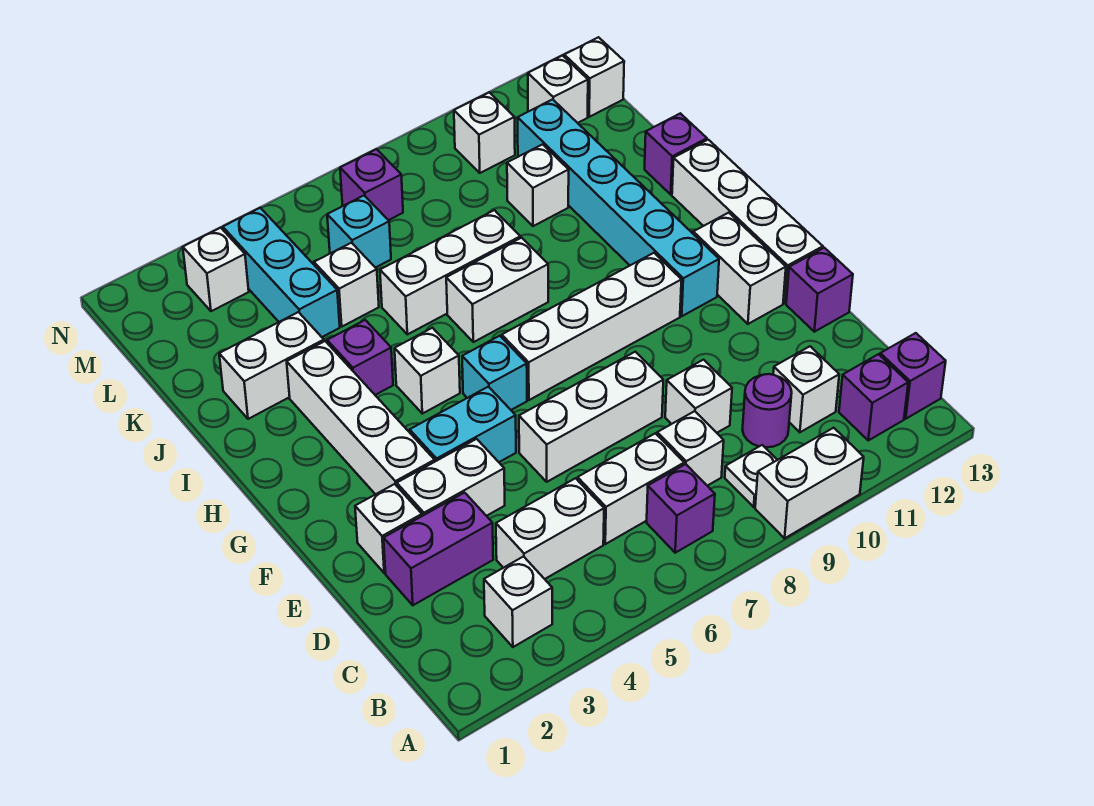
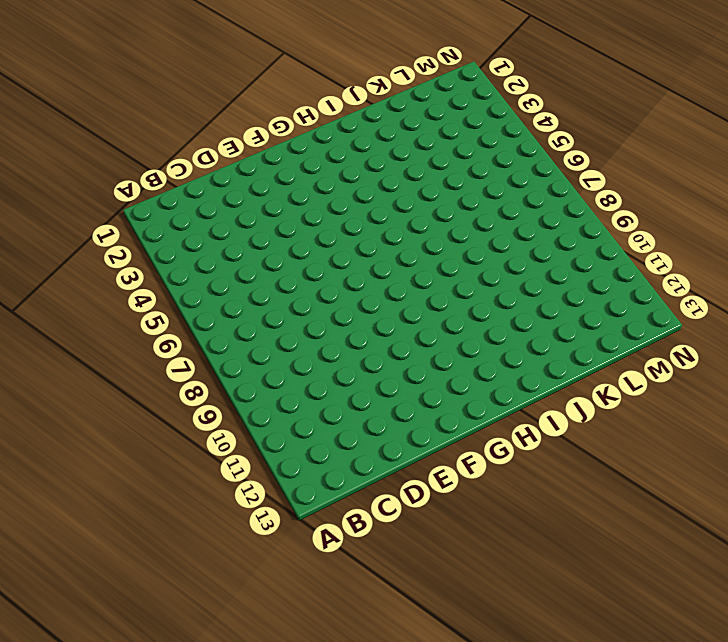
none -> white 1x2 brick [755,428,864,538]
none -> white 1x1 brick [484,557,552,647]
none -> purple 1x1 brick [647,464,715,553]
none -> white 1x1 plate [725,445,777,507]

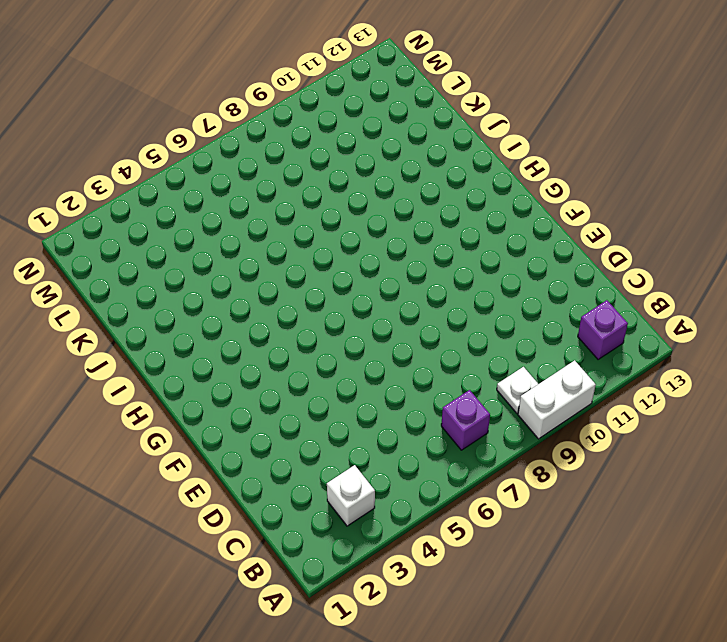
none -> purple 1x1 brick [880,333,946,419]
none -> white 1x2 brick [496,478,604,579]
none -> white 1x2 brick [578,433,684,544]
none -> white 1x1 brick [657,411,724,486]

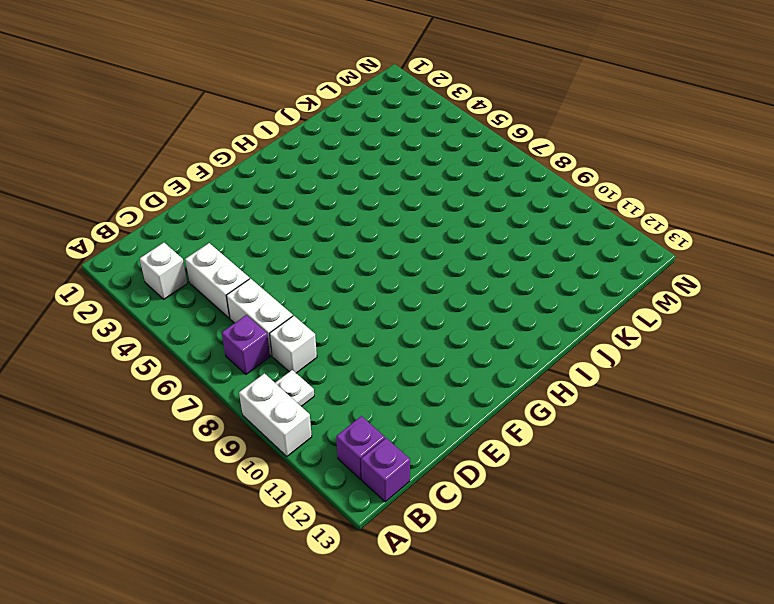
none -> purple 1x1 round brick [742,374,792,447]
none -> white 1x1 brick [773,346,839,432]
none -> purple 1x2 brick [384,493,493,605]
none -> white 1x1 brick [665,360,732,433]

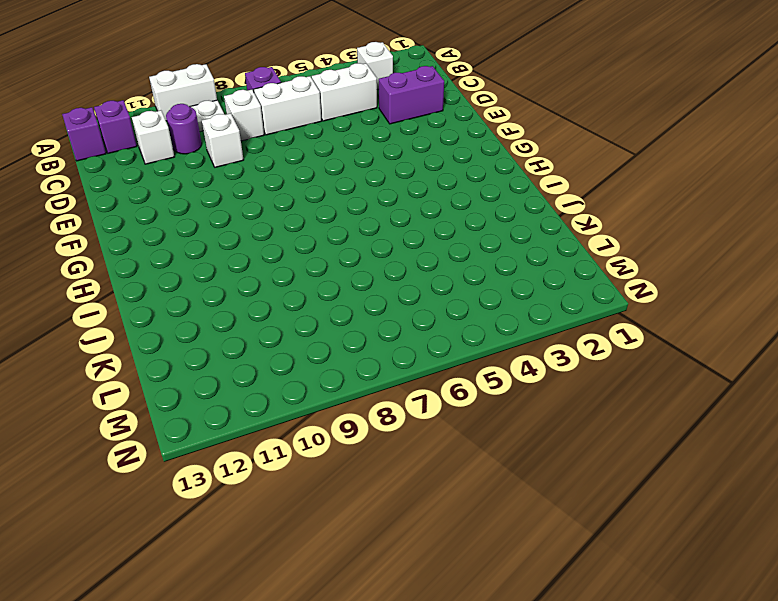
none -> white 1x1 brick [355,484,422,573]
none -> white 1x2 brick [397,439,505,516]
none -> white 1x3 brick [519,352,663,482]
none -> purple 1x1 brick [786,248,853,332]

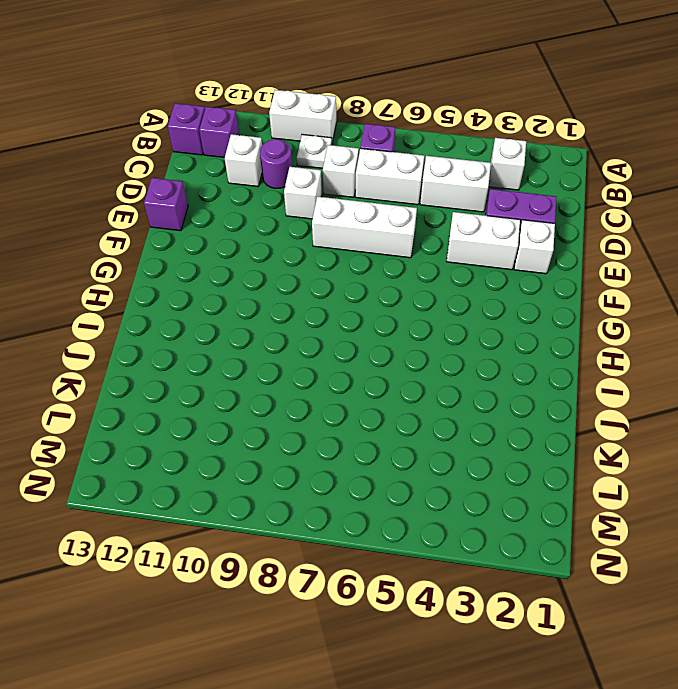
none -> white 1x4 brick [287,341,435,494]
none -> cyan 1x2 brick [410,387,516,462]
none -> white 1x2 brick [693,213,786,324]
none -> white 1x4 brick [672,140,823,303]

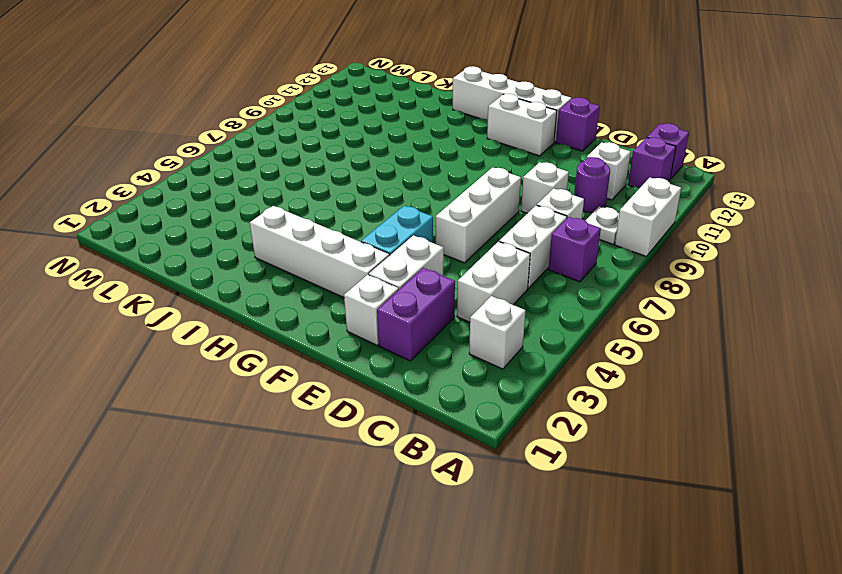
none -> cyan 1x1 brick [462,336,527,410]
none -> white 1x4 brick [502,253,681,400]
none -> cyan 1x6 brick [518,99,719,316]
none -> white 1x1 brick [395,328,460,414]

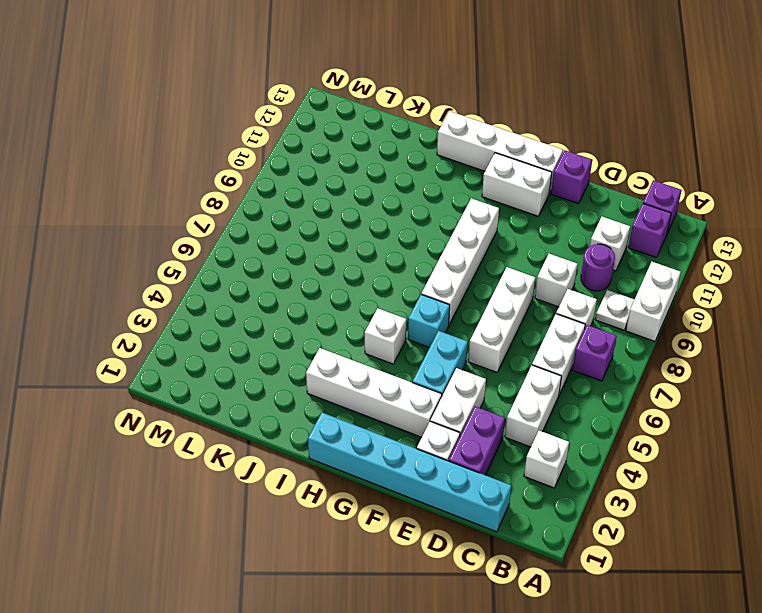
cyan 1x6 brick [308,413,511,532] -> cyan 1x6 brick moved to [518,99,719,316]
none -> purple 1x1 brick [327,320,393,395]
none -> white 1x2 brick [446,238,548,342]
none -> white 1x2 brick [219,312,324,419]
none -> white 1x3 brick [380,210,520,334]

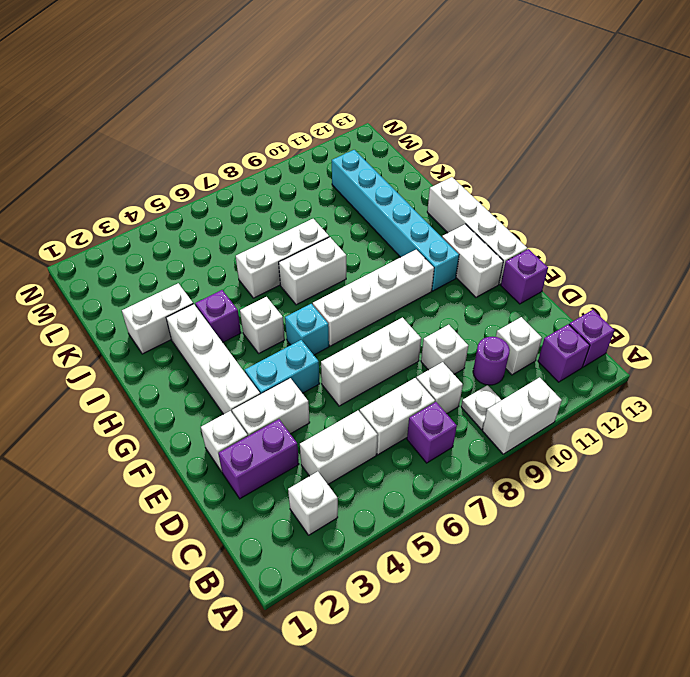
none -> purple 1x1 brick [645,113,707,194]
none -> cyan 1x3 brick [223,208,340,337]
none -> white 1x1 brick [314,243,379,326]
none -> white 1x1 brick [507,144,569,226]

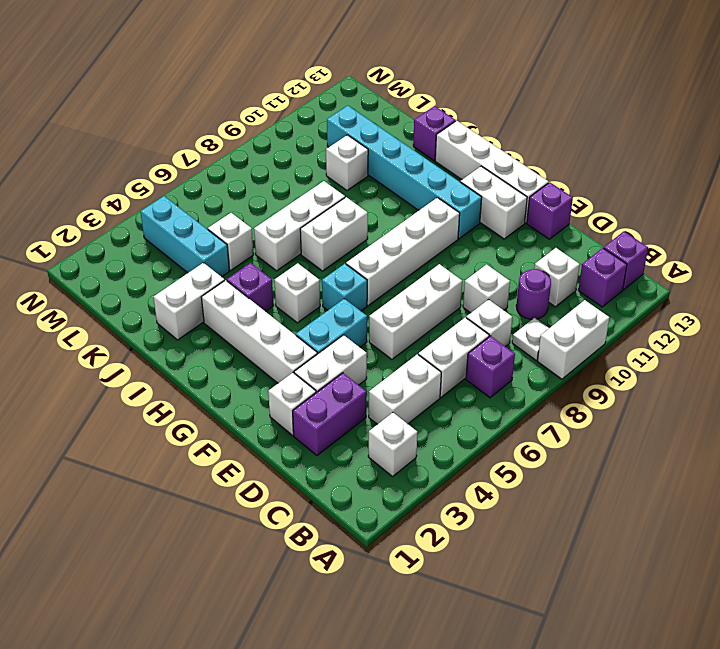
none -> cyan 1x1 brick [327,196,391,268]
none -> white 1x1 brick [183,228,249,311]
none -> purple 1x1 brick [340,149,403,220]
none -> white 1x1 brick [454,92,515,173]

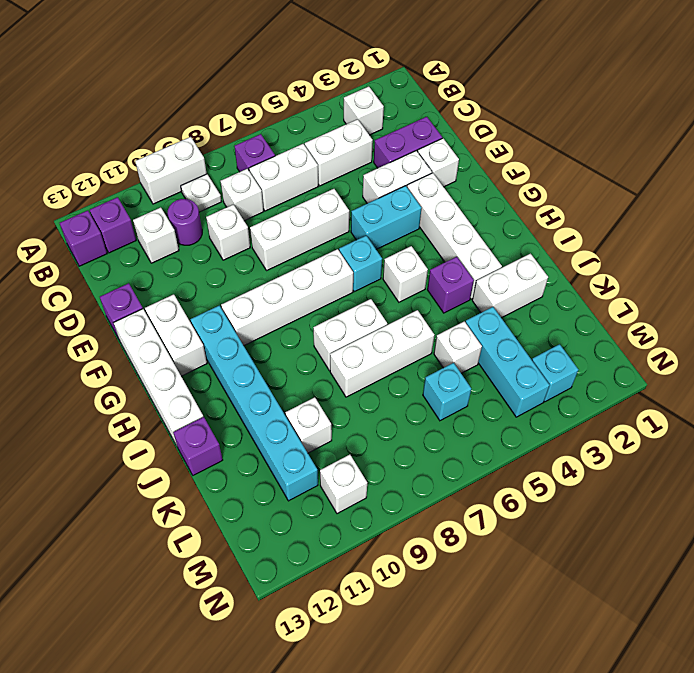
cyan 1x1 brick [532,344,579,402] -> white 1x1 brick [183,228,249,311]
none -> purple 1x1 brick [340,149,403,220]
none -> white 1x1 brick [528,56,588,123]
none -> white 1x1 brick [564,37,624,117]

